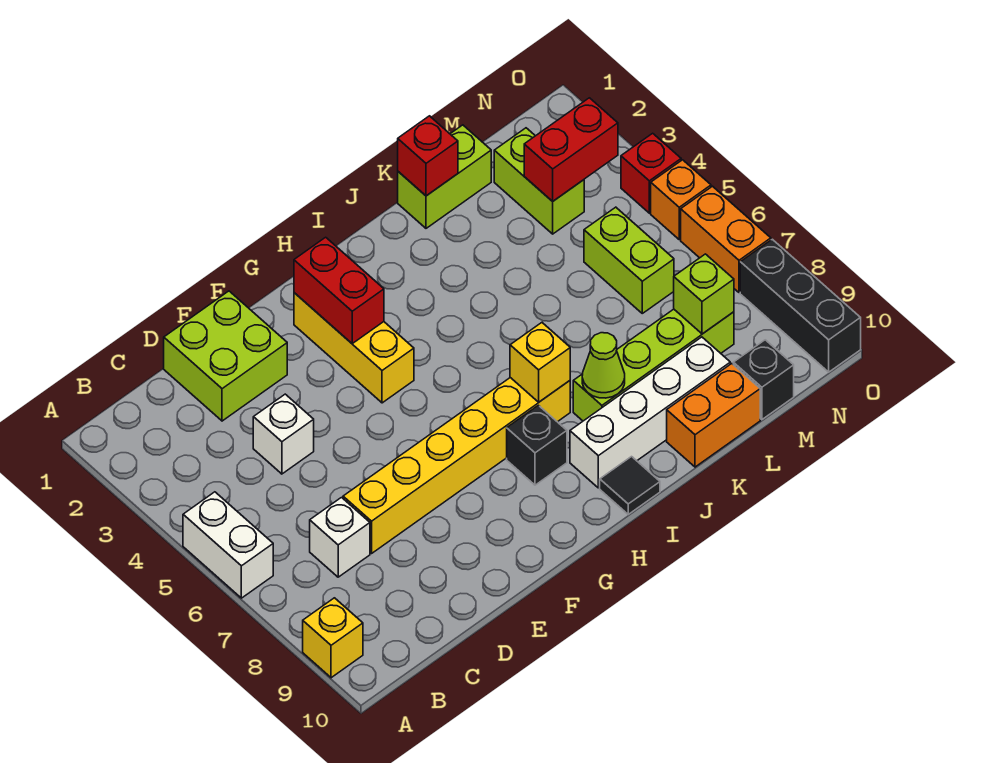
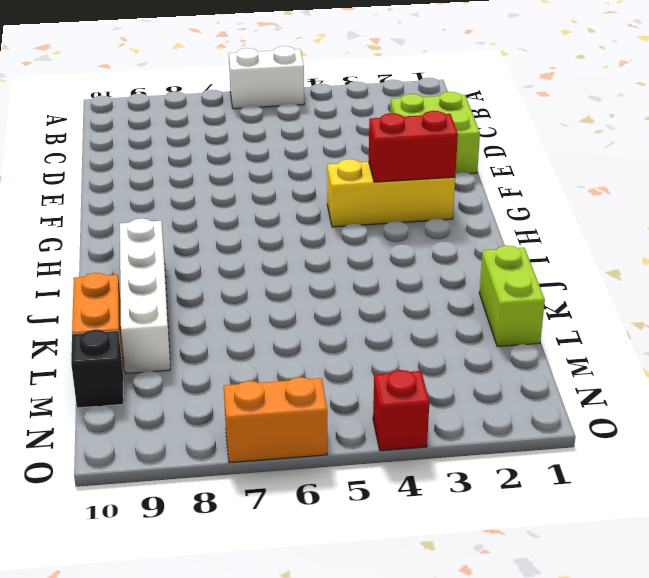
none -> yellow 1x1 brick [303,598,363,678]
none -> white 1x1 brick [310,498,370,577]
none -> white 1x1 brick [253,394,314,474]

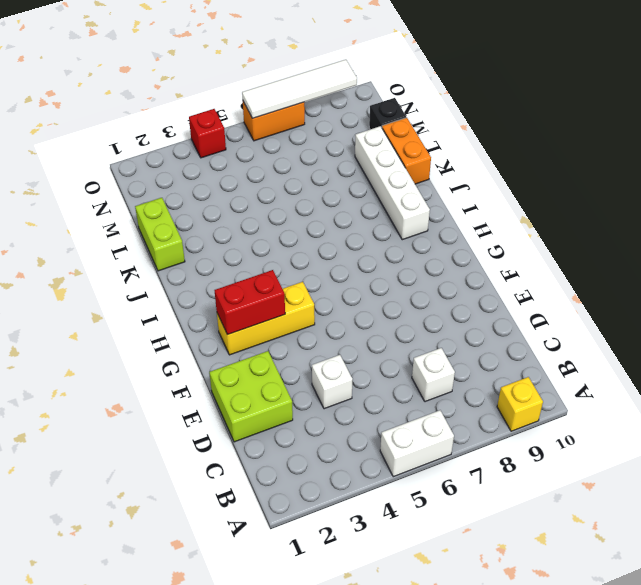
white 1x4 tile [242,60,357,118] -> none
none -> yellow 1x6 brick [343,378,570,553]
none -> black 1x1 brick [507,405,567,485]
none -> black 1x1 tile [600,457,660,514]

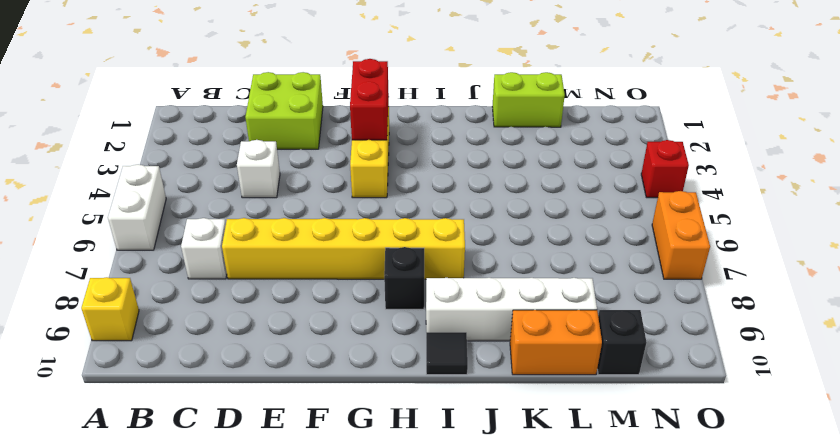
none -> lime 1x4 brick [573,309,734,421]
none -> lime 1x2 brick [494,128,584,234]
none -> lime 1x2 brick [584,207,674,313]

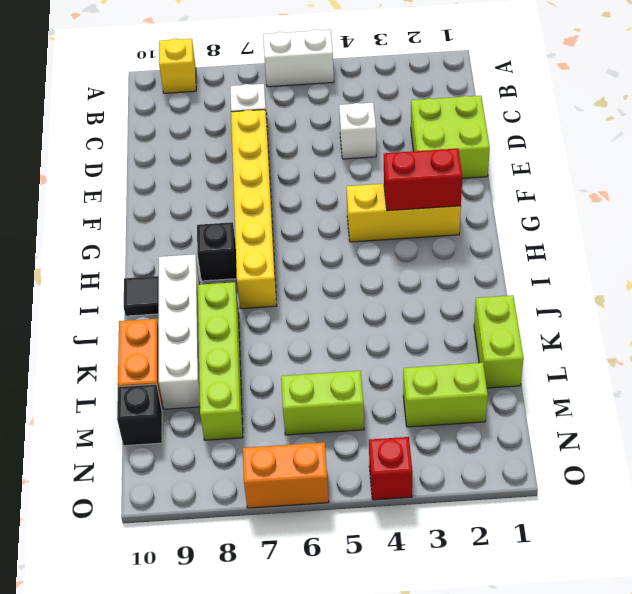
none -> orange 1x1 brick [651,160,711,239]
none -> black 1x3 brick [740,239,861,372]
none -> yellow 1x1 brick [510,323,570,402]

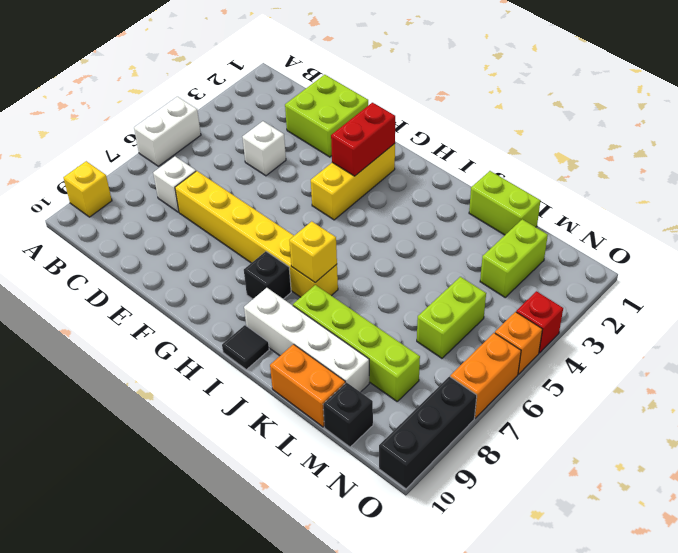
none -> lime 1x1 cone [582,333,625,398]
none -> red 1x1 brick [398,116,458,196]
none -> red 1x2 brick [524,98,618,201]

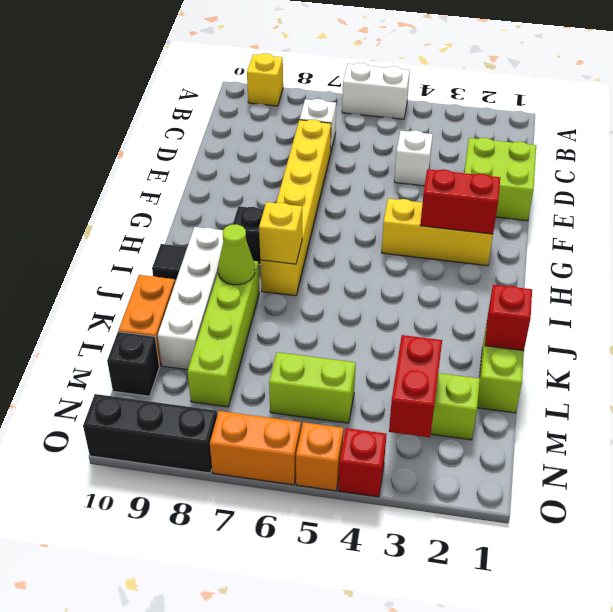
none -> lime 1x1 brick [674,254,734,334]

